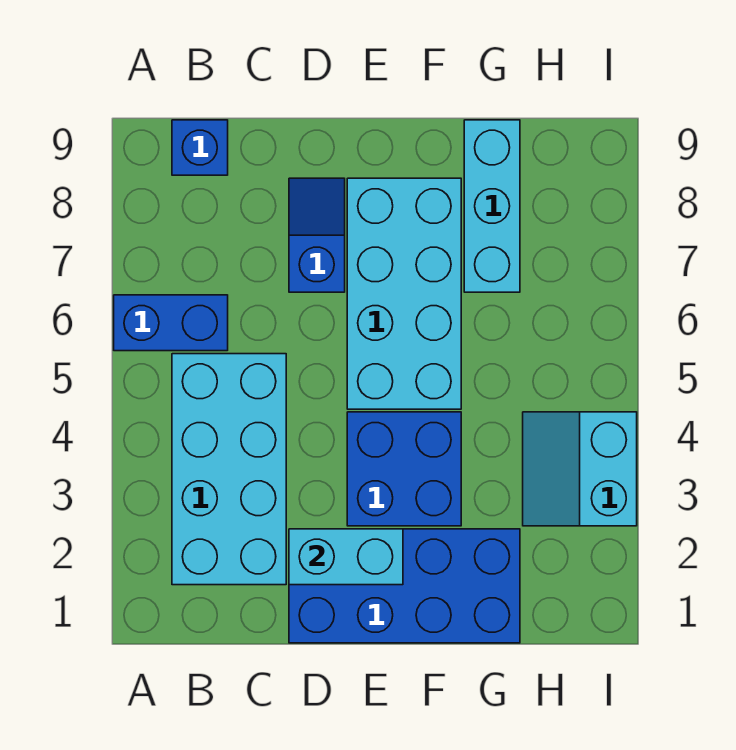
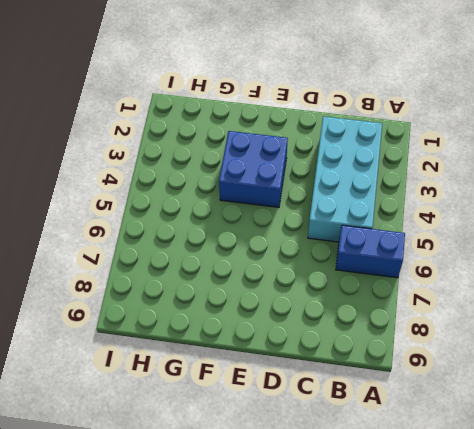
none -> blue 1x1 brick [172,120,228,175]
none -> blue 2x4 brick [289,529,520,643]

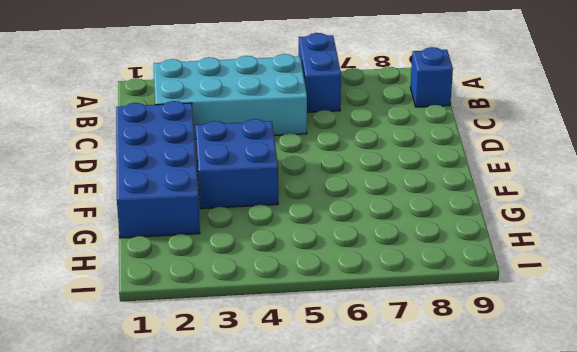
none -> blue 1x2 slope [289,178,345,292]
none -> cyan 2x4 brick [347,178,461,409]

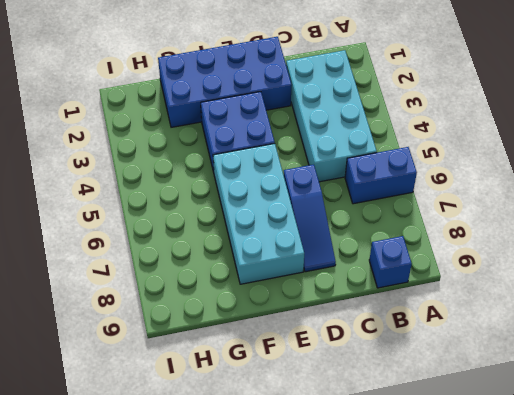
blue 1x3 slope [284,165,336,272] -> blue 1x2 slope [289,178,345,292]
none -> cyan 1x3 brick [464,120,520,292]
none -> cyan 2x2 slope [523,412,637,526]

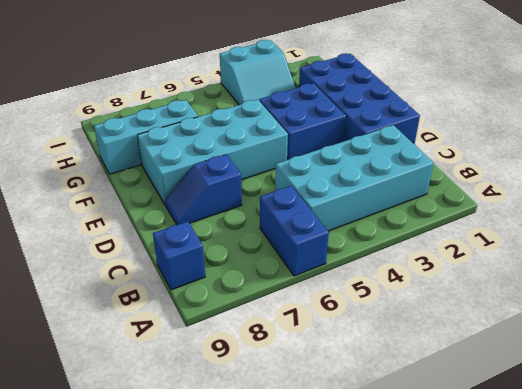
none -> cyan 1x2 brick [289,529,403,585]

